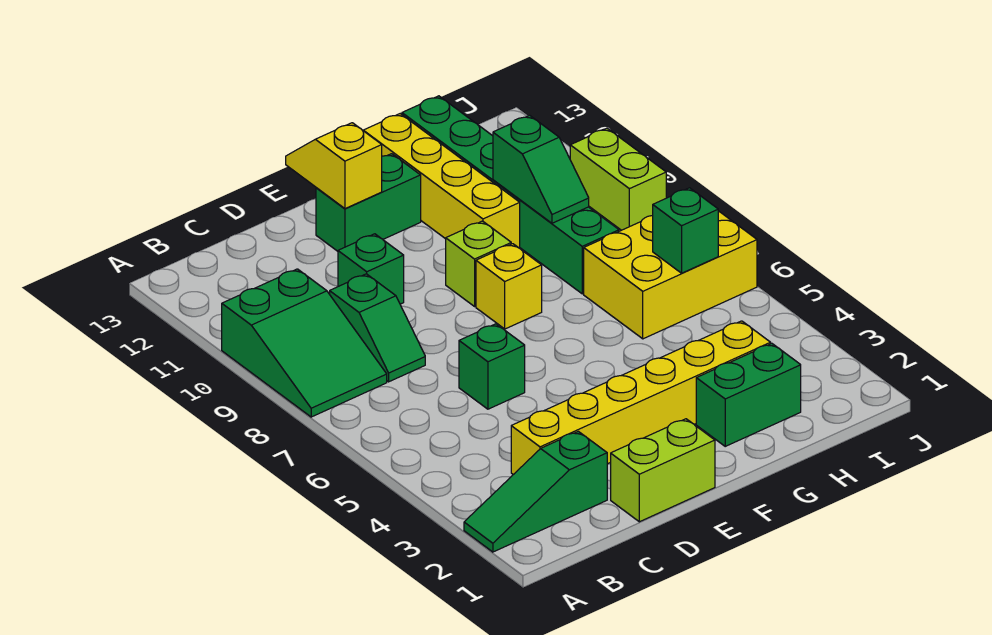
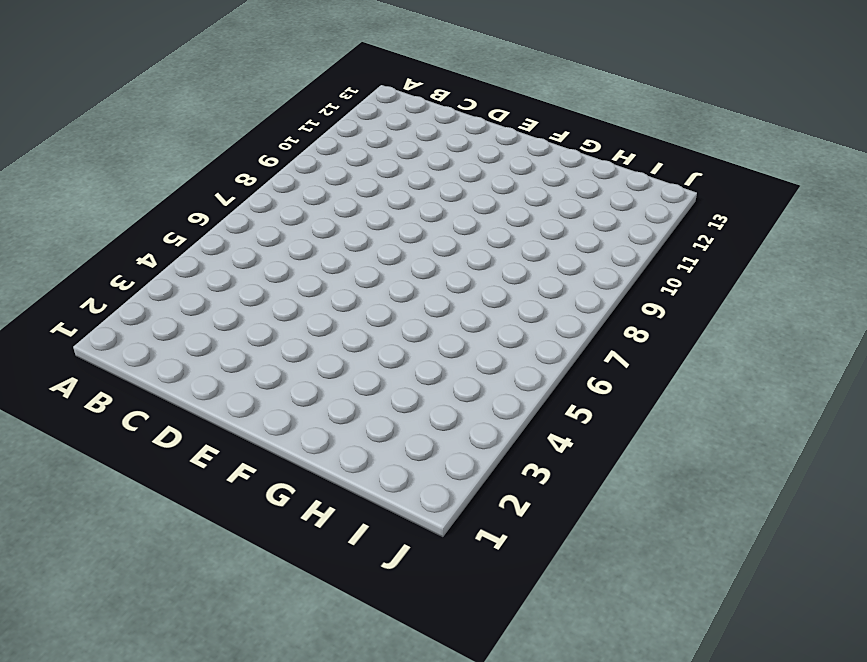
none -> green 1x3 slope [464,431,607,552]
none -> green 2x3 slope [222,269,387,417]
none -> yellow 1x6 brick [511,321,771,475]

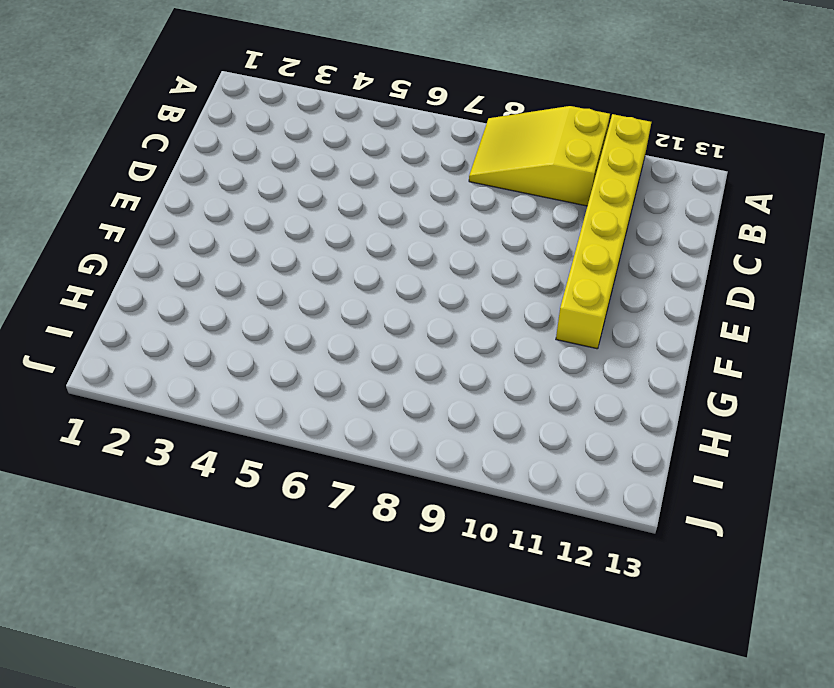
yellow 2x3 slope [469,106,610,206] -> green 2x3 slope [222,269,387,417]
yellow 1x6 brick [556,114,651,349] -> yellow 1x6 brick moved to [511,321,771,475]
none -> green 1x3 slope [464,431,607,552]
none -> green 1x2 slope [330,274,425,382]
none -> lime 1x2 brick [611,419,715,522]

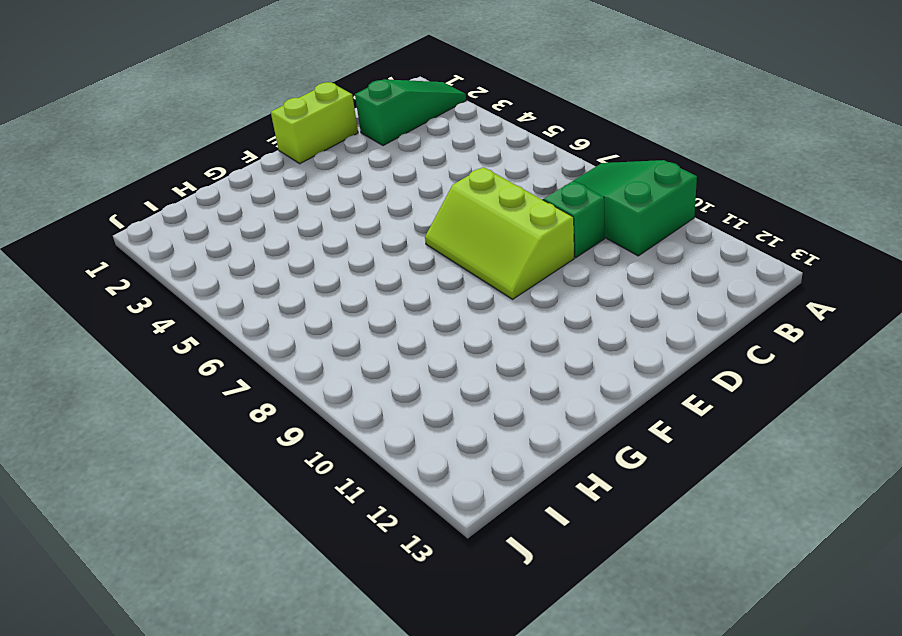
lime 2x3 slope [425,167,574,299] -> none
none -> yellow 1x6 brick [511,321,771,475]
none -> green 1x1 brick [459,324,525,409]
none -> green 1x1 brick [338,234,404,304]

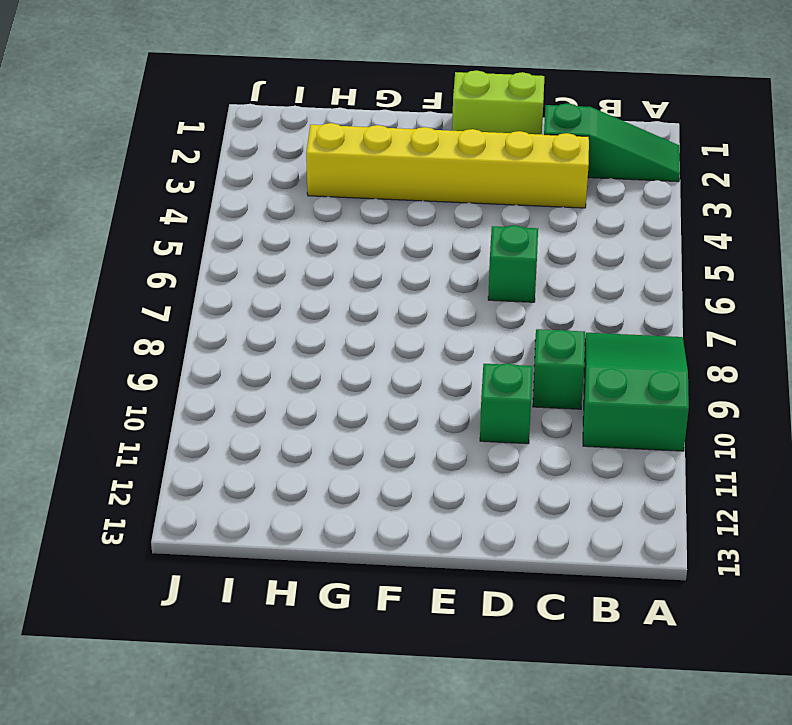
none -> green 1x2 brick [316,154,421,251]
none -> yellow 1x1 brick [476,244,542,329]
none -> lime 1x1 brick [446,221,511,306]

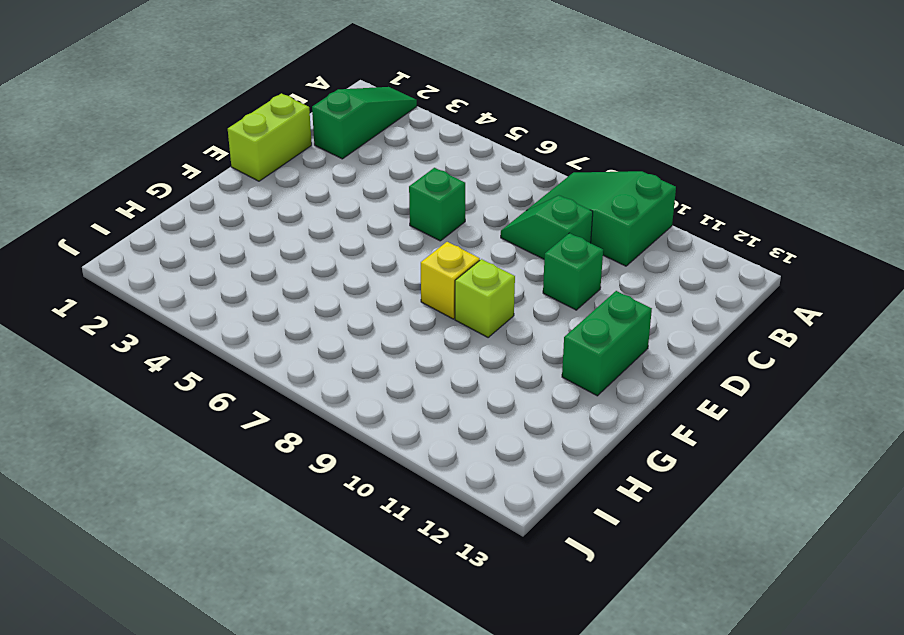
none -> yellow 1x6 brick [511,321,771,475]
none -> green 1x2 brick [696,344,801,446]
none -> yellow 1x4 brick [363,114,520,248]

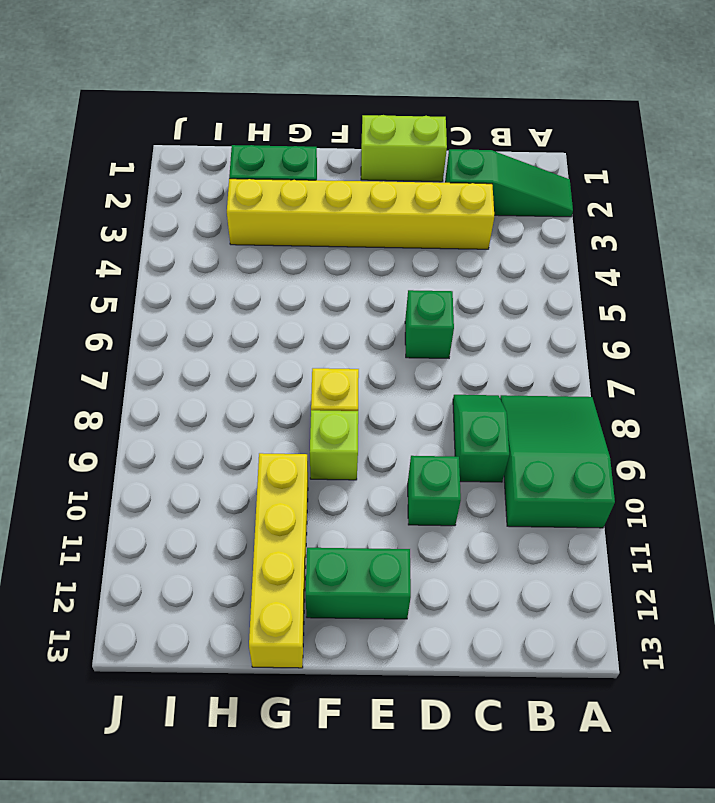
none -> yellow 2x3 brick [584,211,757,339]
none -> green 1x6 brick [402,96,619,294]
none -> lime 1x2 brick [570,128,666,230]

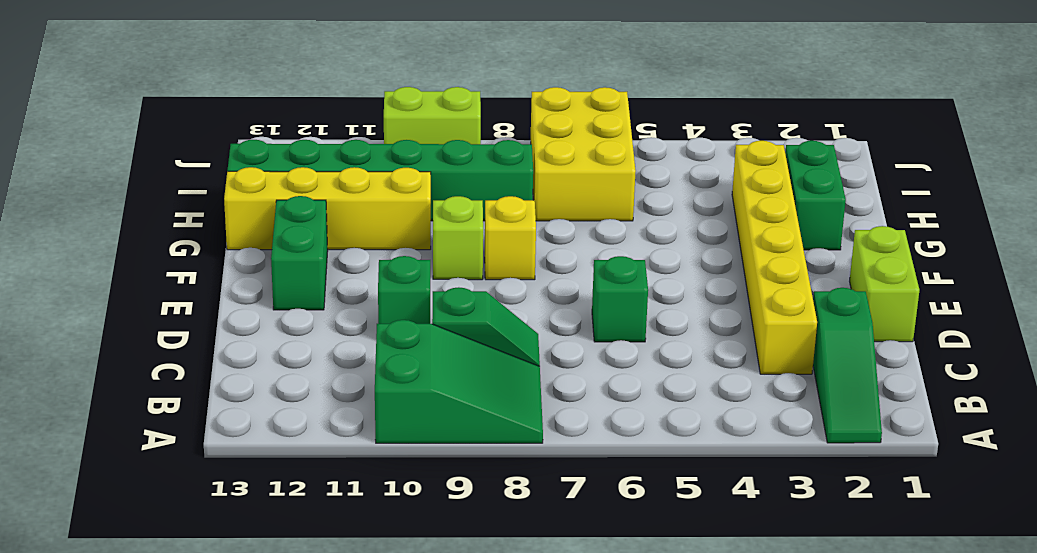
none -> yellow 1x2 slope [286,123,382,209]
none -> green 1x2 slope [493,115,589,223]
none -> green 1x1 brick [653,188,718,273]

